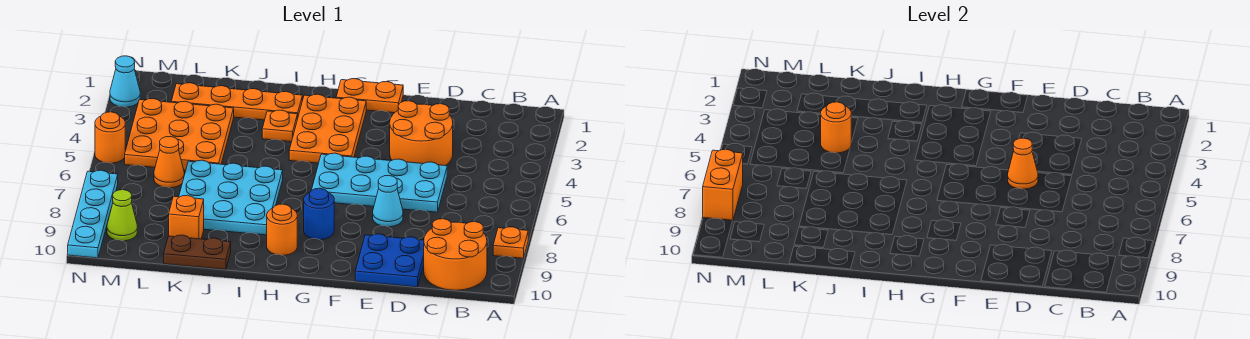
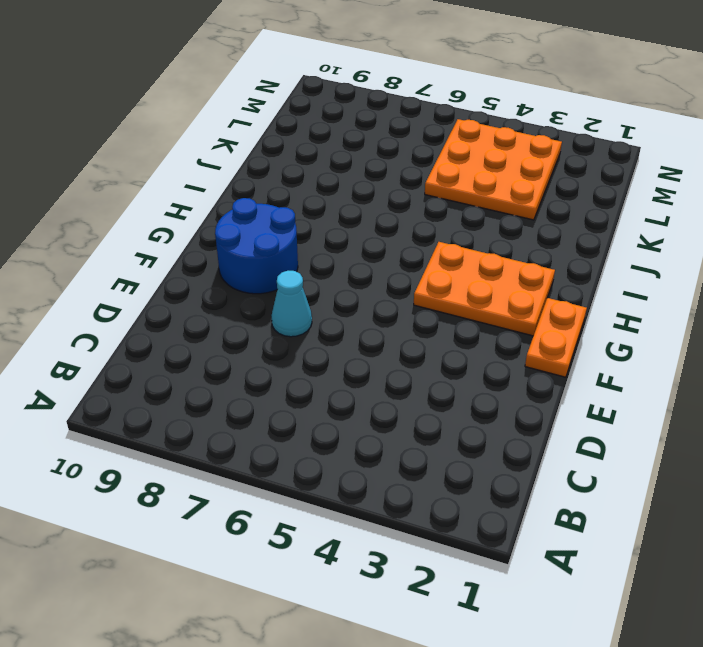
blue 2x2 round brick [215,198,298,294] -> blue 1x1 round brick [304,188,334,240]
none -> orange 1x1 plate [493,227,528,258]
none -> orange 2x2 round brick [424,219,487,290]
none -> orange 2x2 round brick [390,101,453,166]

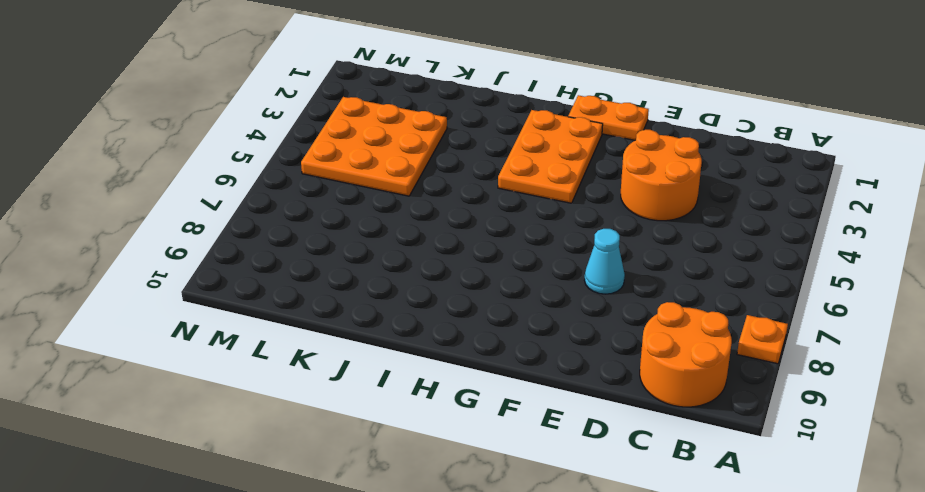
none -> cyan 2x4 plate [312,153,447,212]
none -> blue 2x2 plate [355,234,424,287]
none -> blue 1x1 round brick [304,188,334,240]

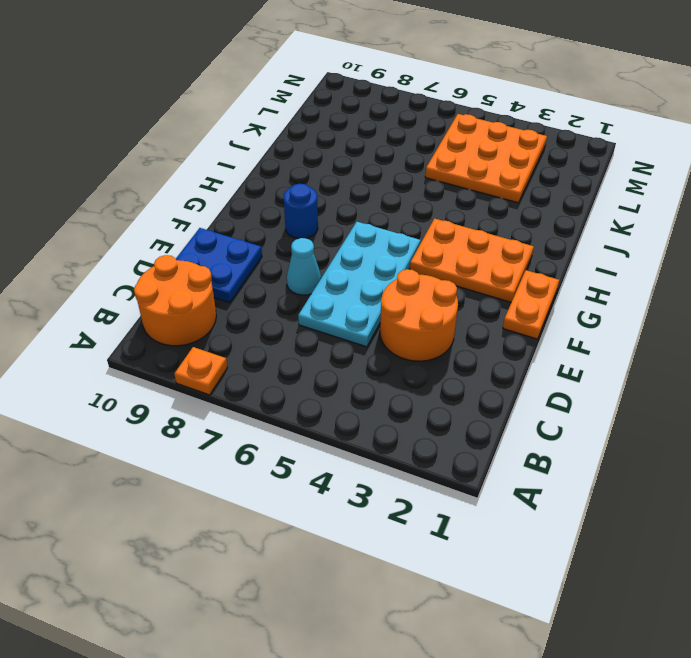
none -> orange 1x1 round brick [267,204,297,255]
none -> orange 1x4 plate [171,83,302,120]
none -> orange 1x1 plate [262,110,297,142]

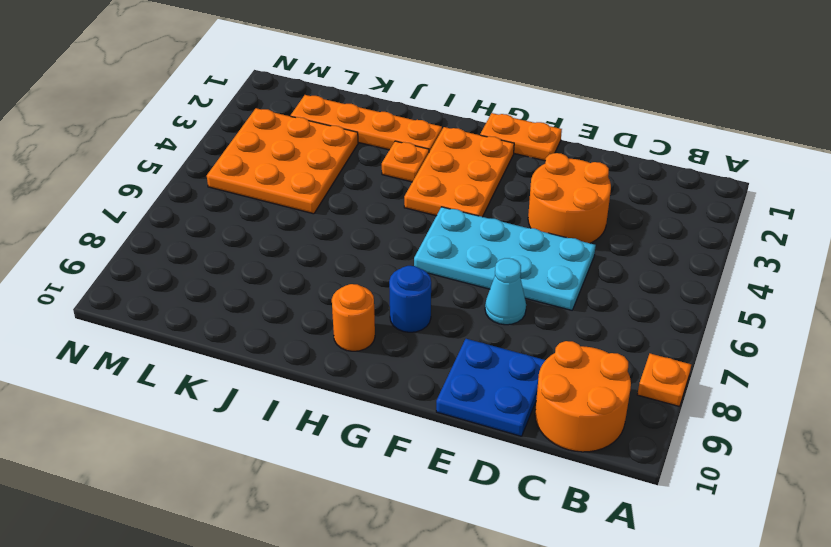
none -> cyan 3x3 plate [179,160,283,235]
none -> brown 1x2 plate [164,235,231,270]
none -> orange 1x1 brick [169,195,204,239]

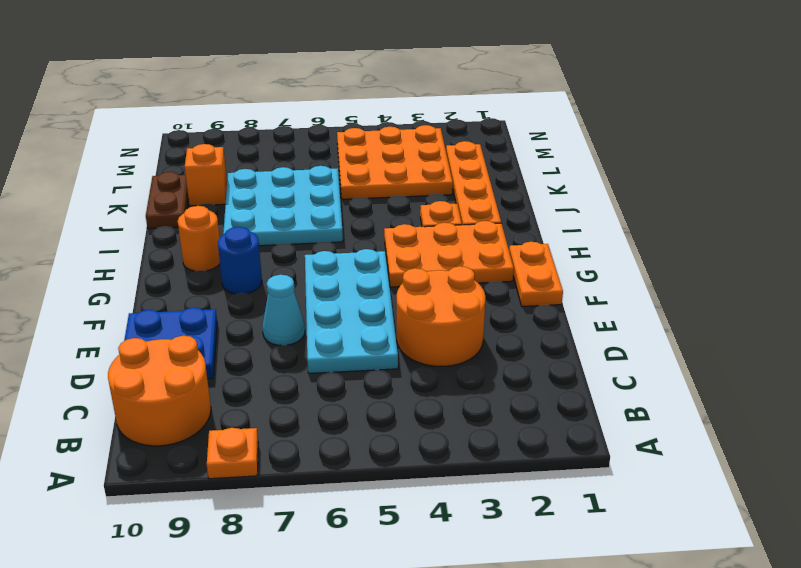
none -> orange 1x1 cone [154,137,184,188]
none -> lime 1x1 cone [107,190,137,241]
none -> cyan 1x1 cone [110,56,140,107]

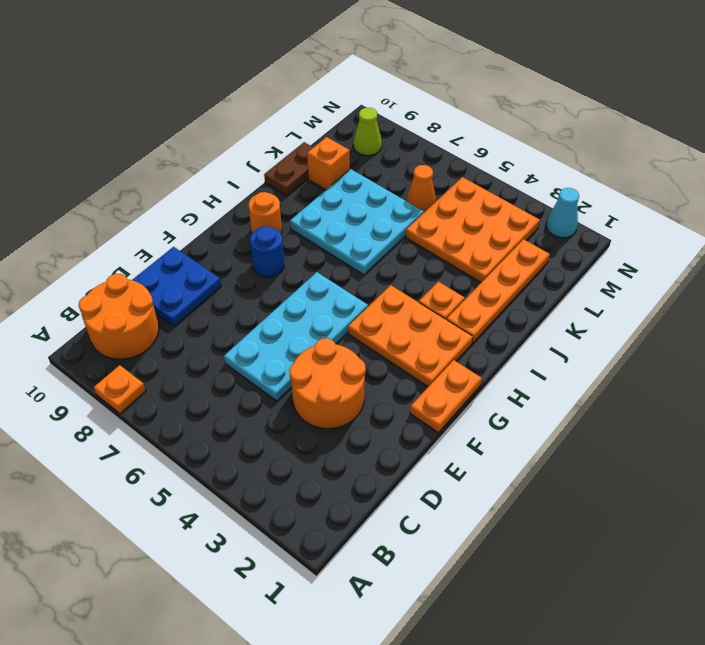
none -> cyan 1x1 cone [373,176,403,227]
none -> orange 1x1 round brick [95,112,125,163]
none -> cyan 1x4 plate [68,170,118,258]

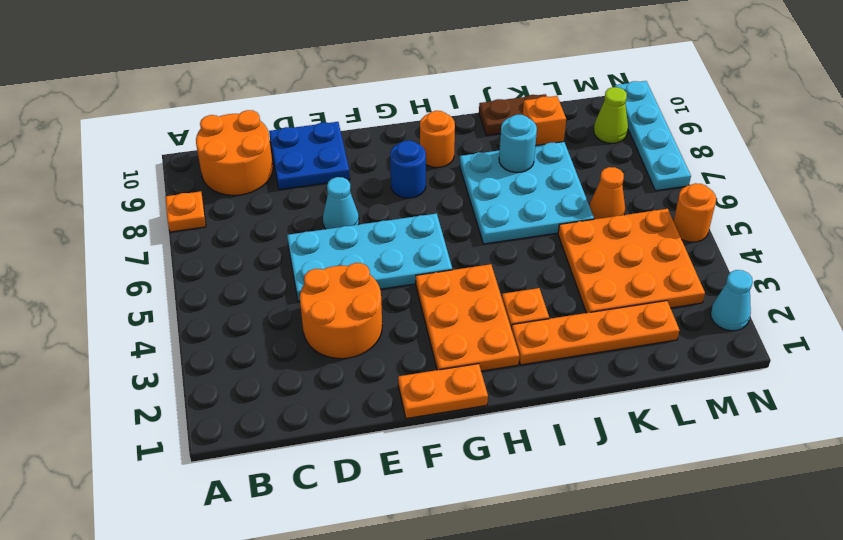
cyan 1x1 round brick [499,115,537,172] -> none
none -> orange 1x1 cone [1008,138,1038,189]
none -> orange 1x1 round brick [821,102,851,153]
none -> orange 1x2 brick [703,149,743,221]

